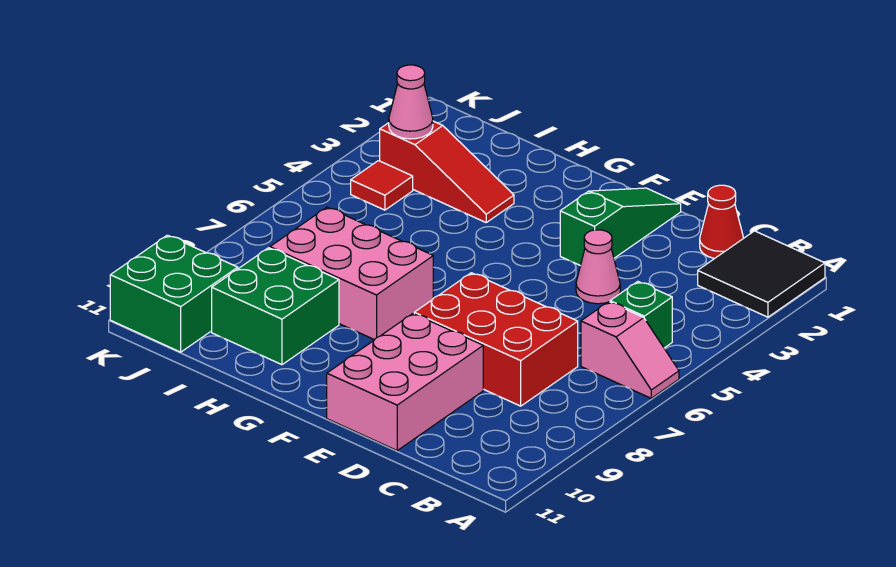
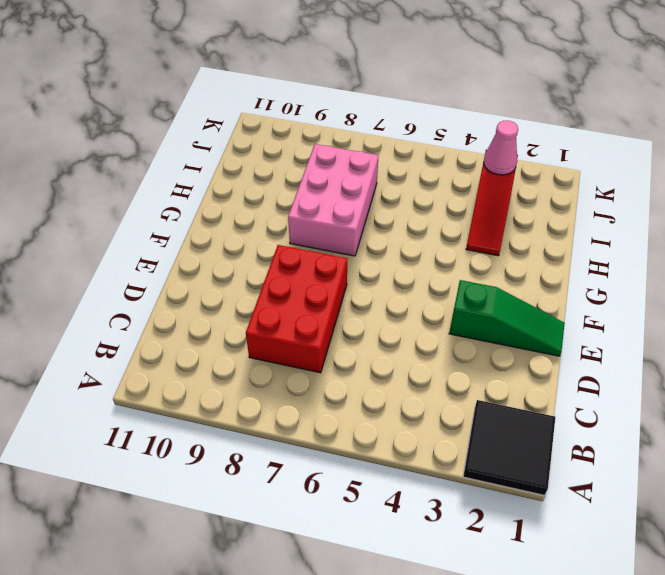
none -> pink 1x2 slope [581,302,679,398]
none -> green 1x1 brick [610,282,672,348]
none -> red 1x1 cone [700,185,743,258]

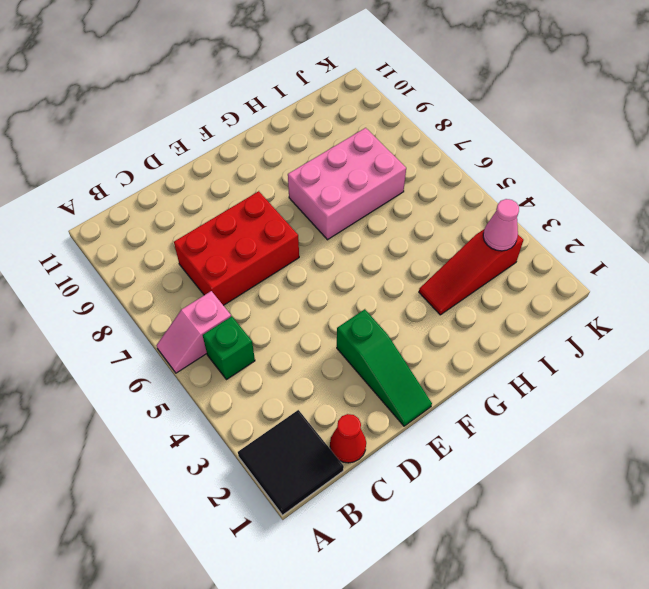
none -> pink 1x1 cone [576,230,620,304]
none -> pink 2x3 brick [327,314,483,450]
none -> green 2x2 brick [212,248,339,365]

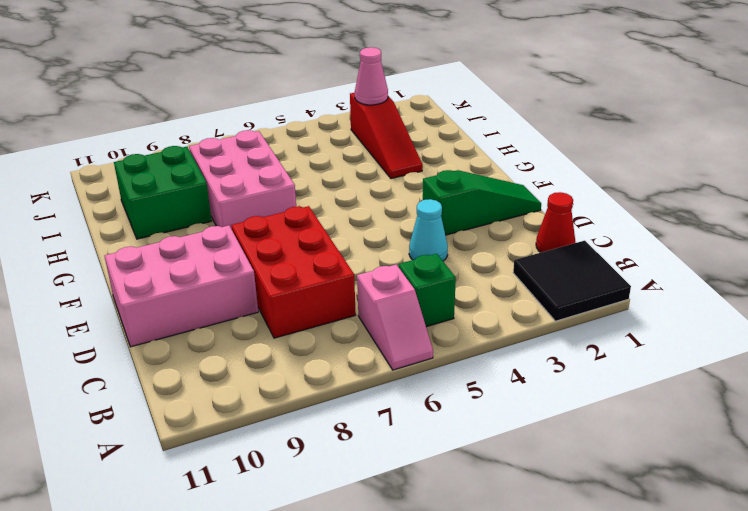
cyan 1x1 cone [409,199,448,261] -> pink 1x1 cone [576,230,620,304]
none -> red 1x1 tile [351,161,413,210]
none -> green 2x2 brick [110,235,238,352]

